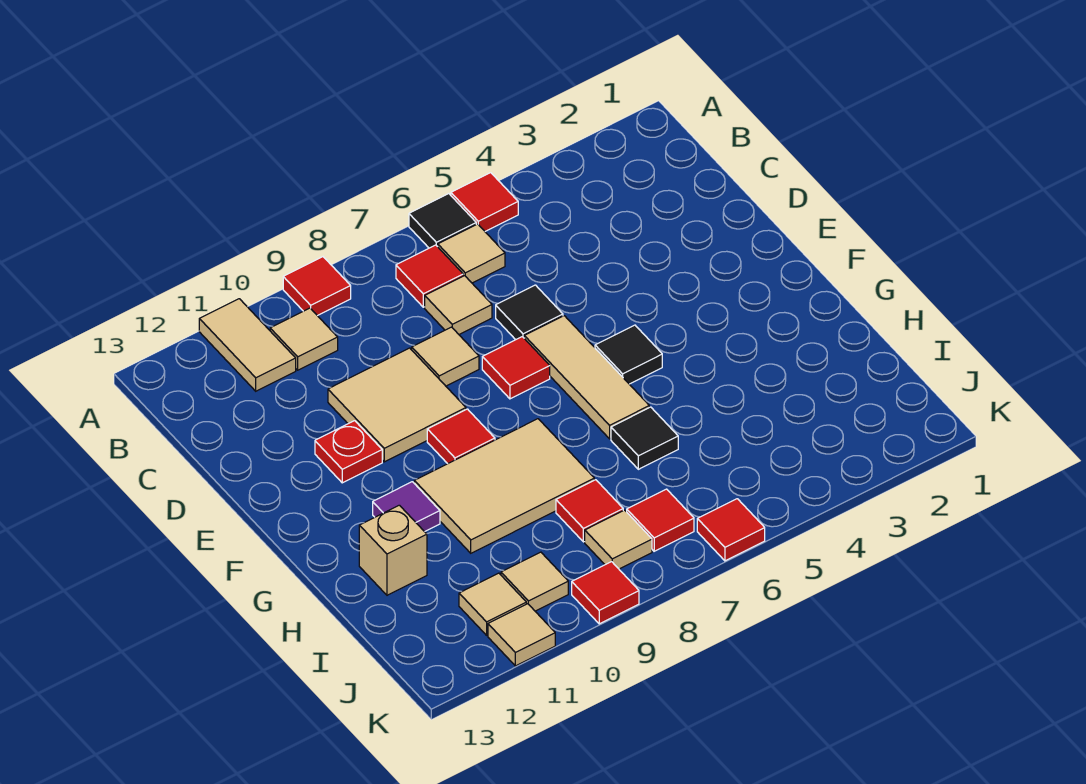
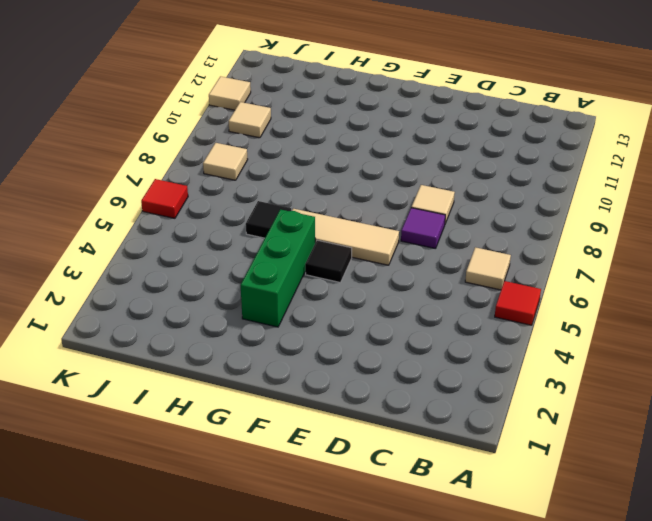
purple 1x1 tile [401,208,445,249] -> purple 1x1 tile moved to [373,482,440,532]
green 1x3 brick [241,209,315,327] -> none
none -> black 1x1 tile [409,194,476,248]
none -> red 1x1 tile [283,257,351,316]
none -> tan 1x2 tile [199,299,296,391]

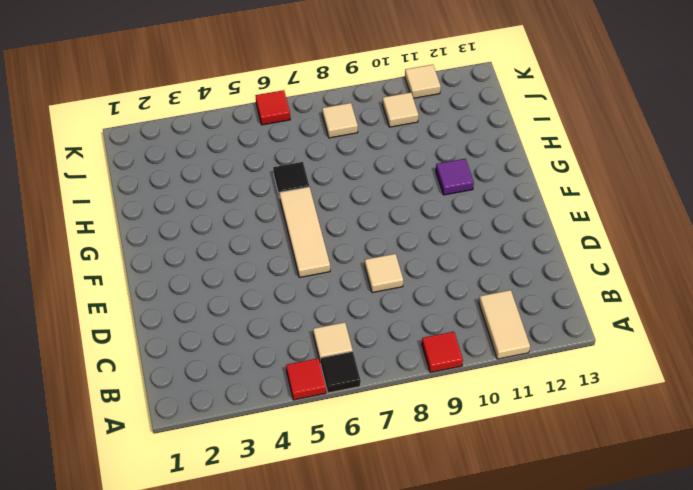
none -> red 1x1 tile [396,245,463,307]
none -> tan 1x1 tile [270,308,338,370]
none -> tan 1x1 tile [425,276,492,334]

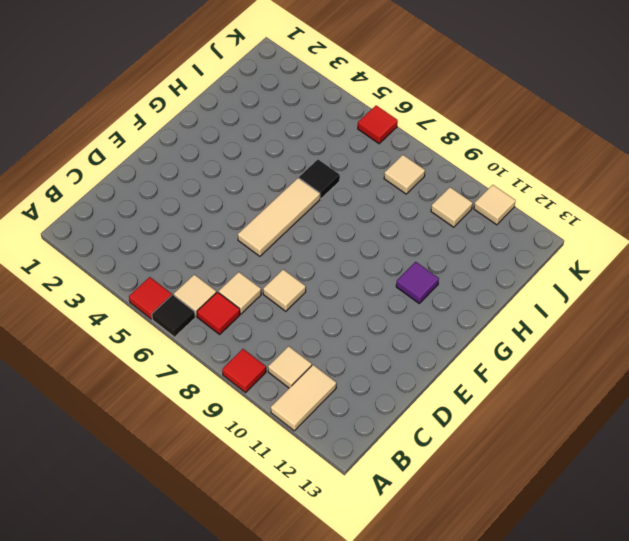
none -> black 1x1 tile [496,285,563,340]
none -> tan 2x2 tile [328,348,466,462]
none -> red 1x1 tile [482,337,550,399]

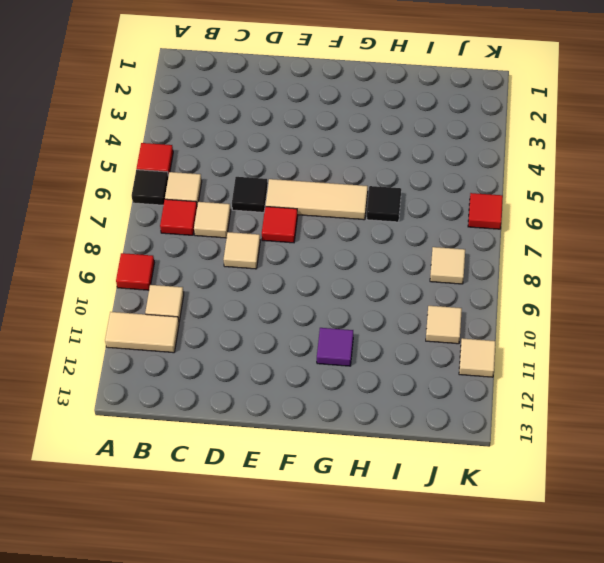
none -> tan 2x2 tile [328,348,466,462]
none -> red 1x1 plate [315,421,382,483]
none -> black 1x1 tile [595,325,662,384]

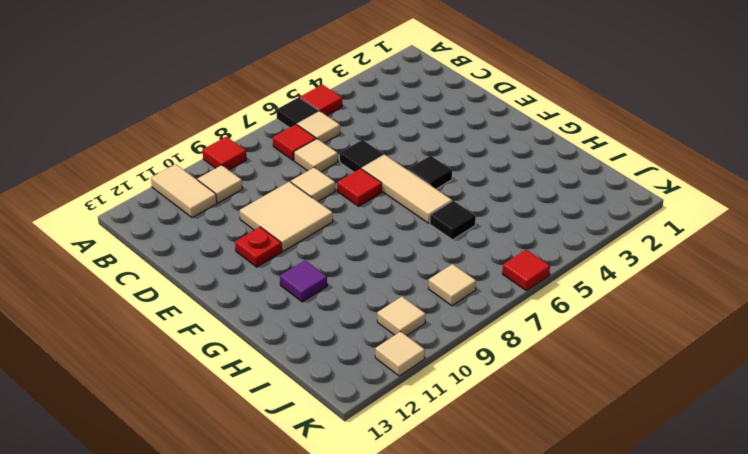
none -> red 1x1 tile [427,409,495,464]
none -> tan 2x3 tile [414,419,594,553]
none -> tan 1x1 brick [359,505,427,595]

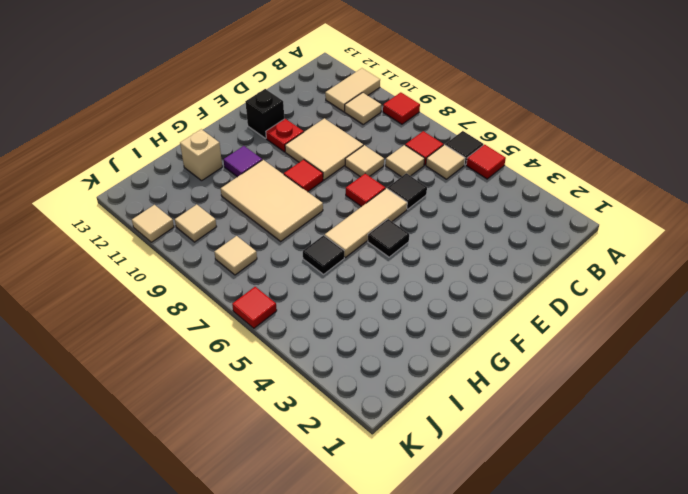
black 1x1 brick [245,89,284,138] -> none
none -> red 1x1 tile [556,480,623,542]
none -> red 1x1 tile [627,489,694,551]
none -> tan 1x1 tile [459,573,526,635]

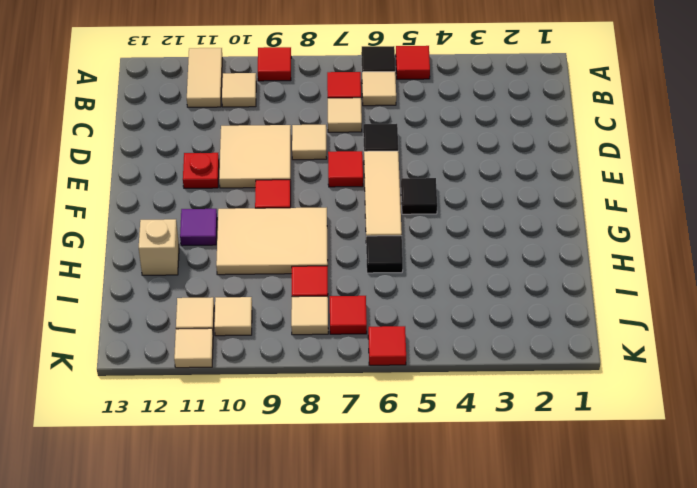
none -> red 1x1 tile [572,562,639,624]

